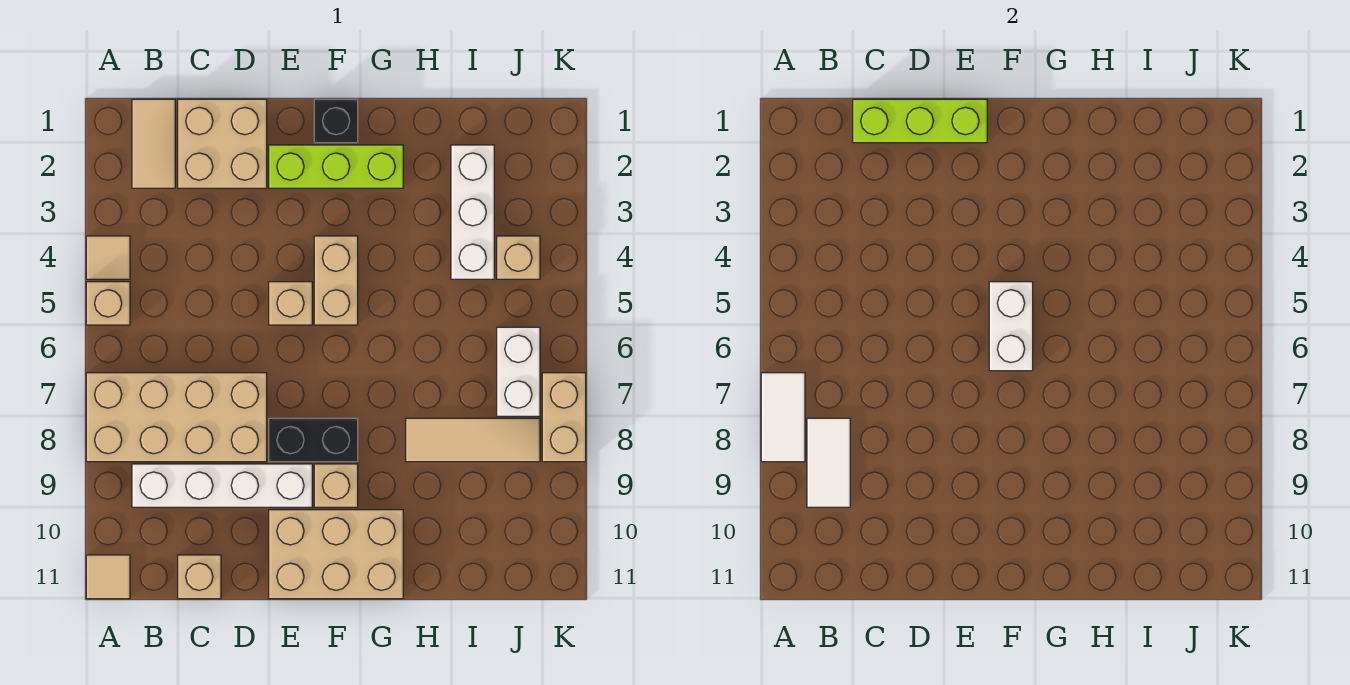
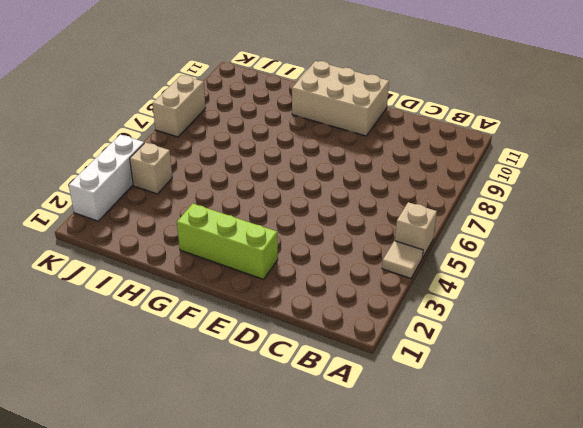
white 1x3 brick [69,135,144,221] -> white 1x3 brick moved to [451,145,494,279]
none -> tan 2x4 brick [86,373,267,462]
none -> tan 1x1 tile [86,555,130,599]
none -> tan 1x2 tile [132,99,175,188]

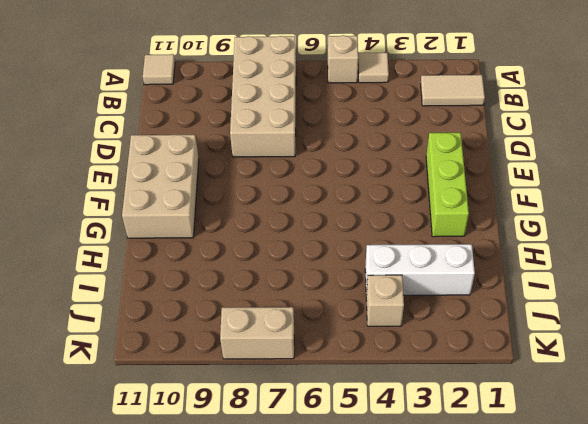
none -> white 1x4 brick [132,464,312,507]
none -> tan 2x2 brick [178,99,267,188]
none -> tan 1x1 brick [178,555,221,599]

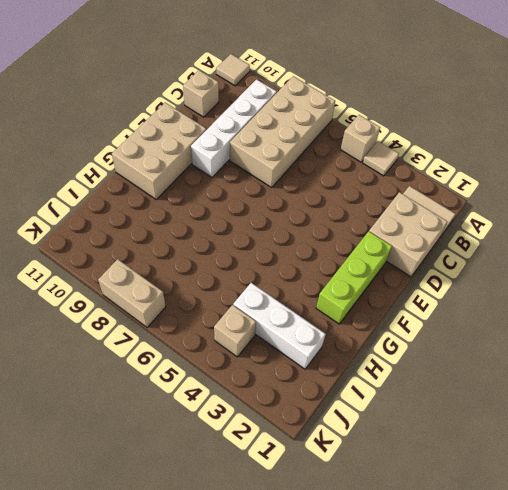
none -> tan 1x1 brick [269,282,312,325]
none -> black 1x2 brick [269,418,358,462]
none -> black 1x1 brick [314,99,358,143]

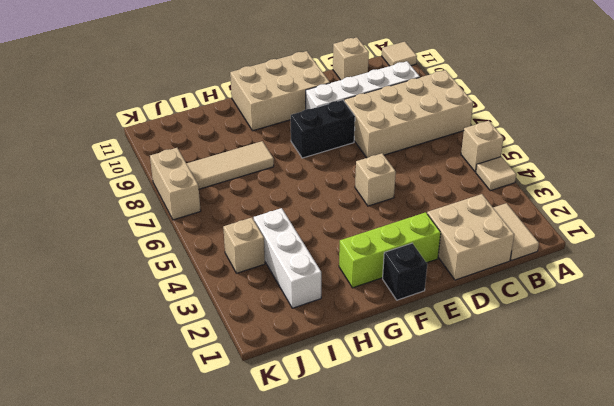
none -> tan 1x2 brick [314,236,358,325]
none -> tan 1x1 brick [314,464,358,507]
none -> white 1x2 brick [497,327,540,416]

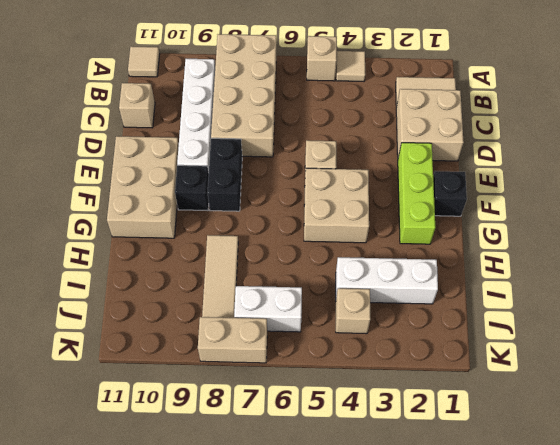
tan 2x2 brick [304,168,369,243] -> tan 1x2 brick [314,236,358,325]
black 1x1 brick [175,165,209,211] -> tan 1x1 brick [314,464,358,507]
none -> white 1x2 tile [761,373,805,462]
none -> white 1x2 tile [807,418,850,507]
none -> lime 1x3 brick [853,99,987,143]

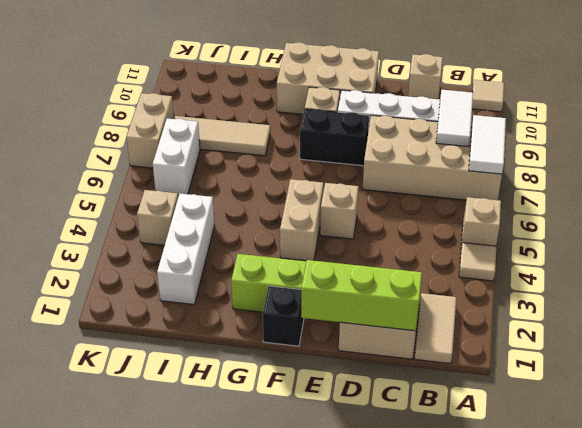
none -> white 1x2 brick [989,282,1033,371]

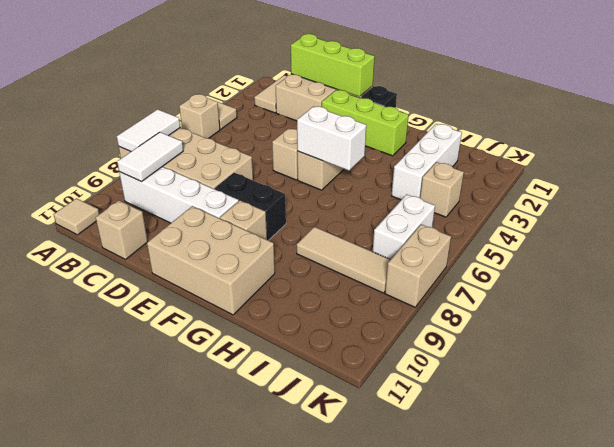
white 1x2 brick [297,106,366,171] -> white 1x2 brick turned to [989,282,1033,371]

